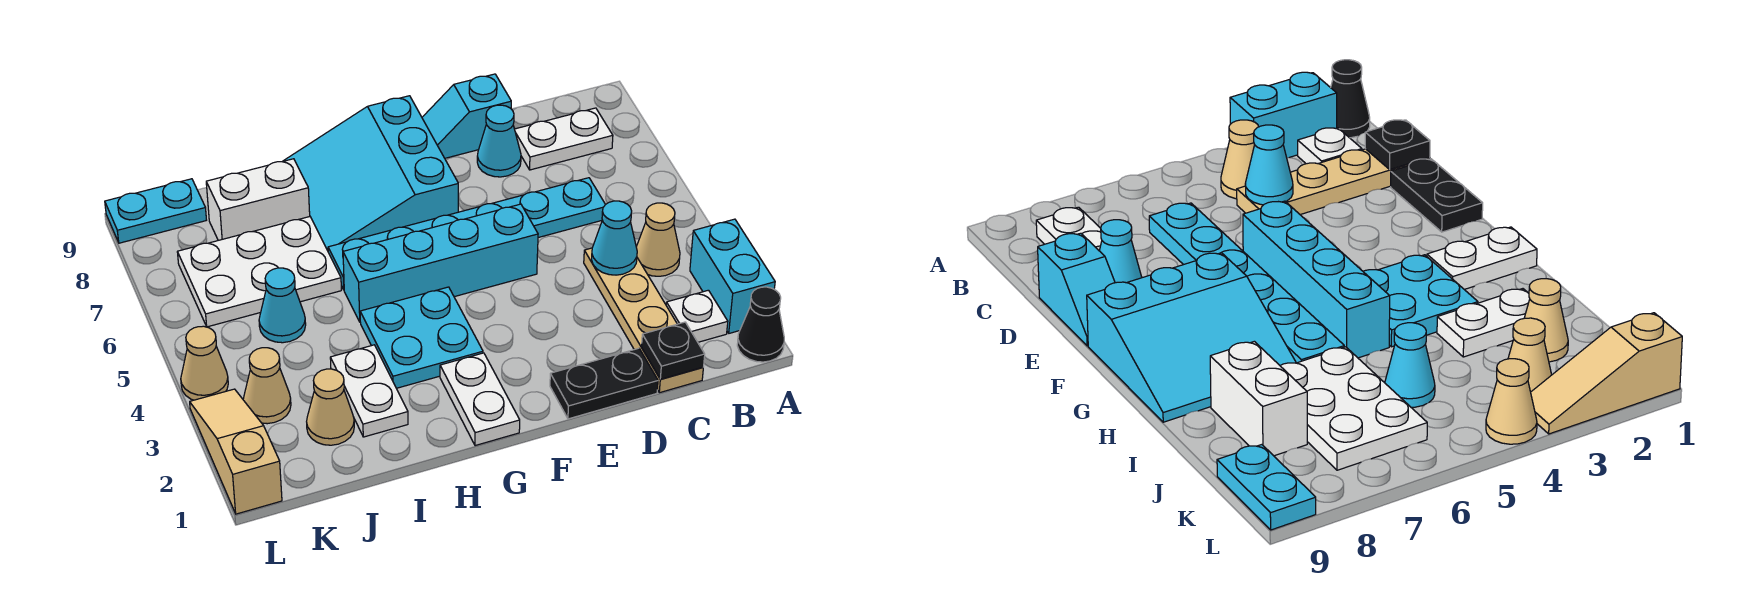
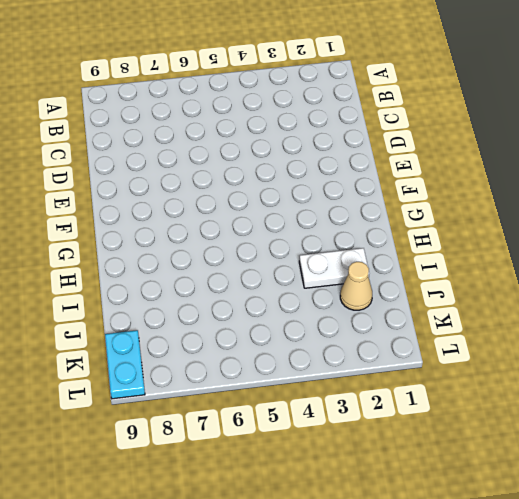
none -> black 1x1 cone [737,287,784,362]
none -> cyan 1x2 brick [690,219,775,333]
none -> white 1x1 plate [666,290,728,342]

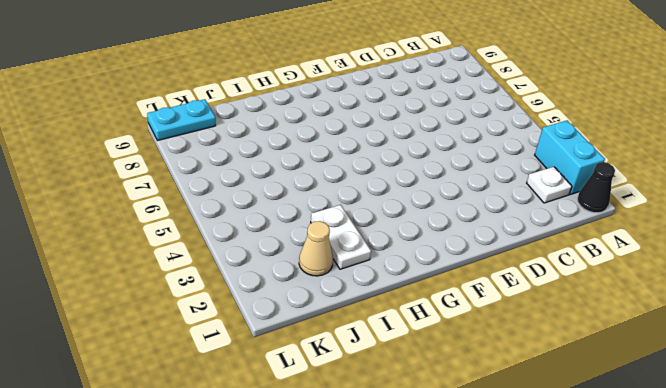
none -> tan 1x1 cone [636,203,680,276]
none -> white 1x2 plate [515,108,613,170]
none -> tan 1x4 plate [584,248,703,393]

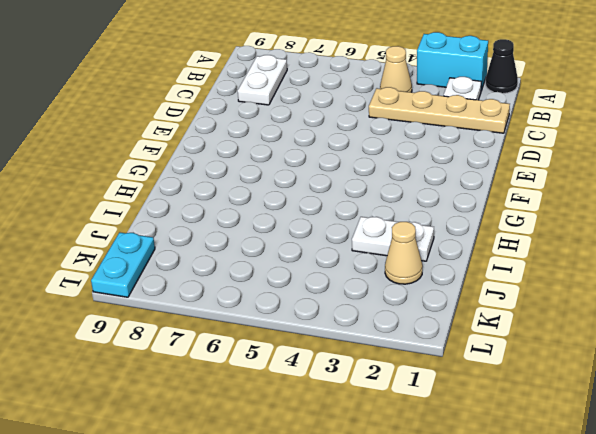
none -> cyan 1x6 plate [328,178,605,290]
none -> black 1x2 plate [550,348,658,419]
none -> cyan 1x1 cone [477,105,521,177]

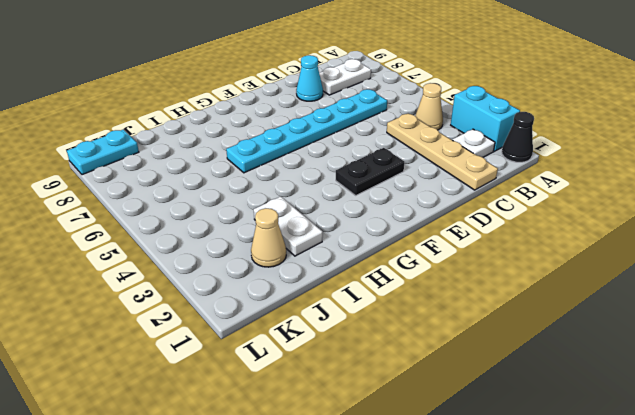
black 1x2 plate [336,148,404,195] -> black 1x2 plate moved to [550,348,658,419]
none -> cyan 1x2 slope [422,74,511,158]
none -> cyan 1x4 brick [343,204,538,322]
none -> cyan 3x3 slope [284,96,458,251]

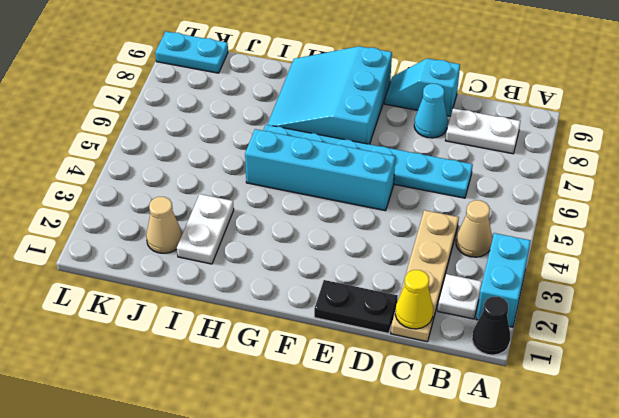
yellow 1x1 cone [395,270,433,329] -> black 1x1 plate [642,322,705,379]
none -> white 1x2 plate [440,353,520,446]
none -> cyan 2x2 plate [360,287,483,388]
none -> white 2x3 plate [177,217,341,327]

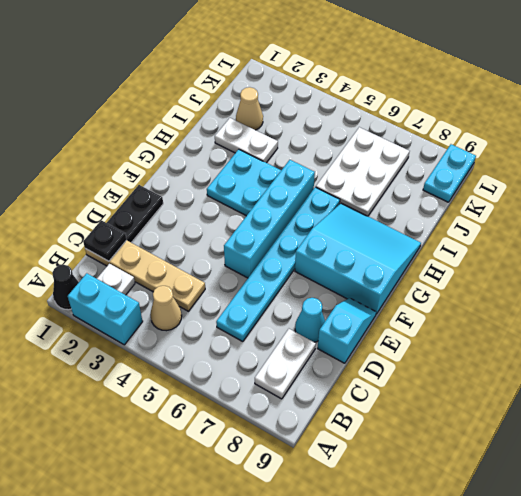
none -> white 1x2 plate [440,353,520,446]
none -> white 1x2 brick [206,159,310,240]
none -> cyan 1x1 cone [259,268,306,343]

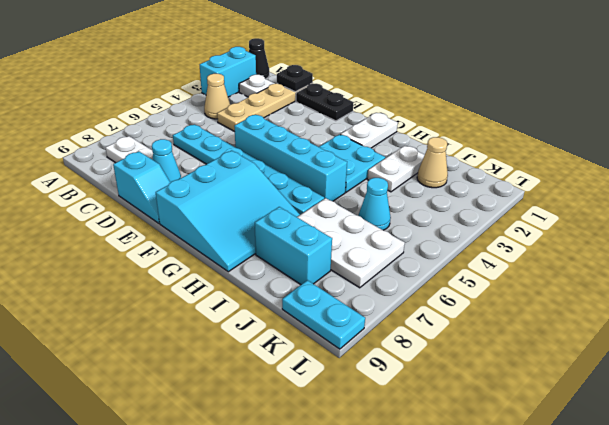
cyan 1x2 brick [255,207,332,285] -> white 1x2 brick [206,159,310,240]
none -> tan 1x1 cone [243,348,291,424]
none -> tan 1x3 slope [190,389,282,514]
none -> tan 1x1 cone [181,326,228,400]

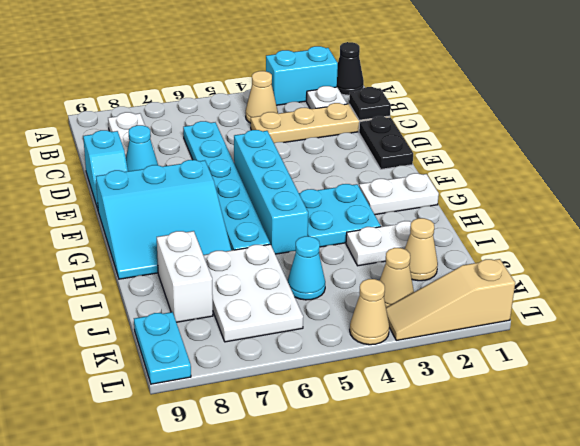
none -> cyan 1x1 cone [592,201,637,275]

